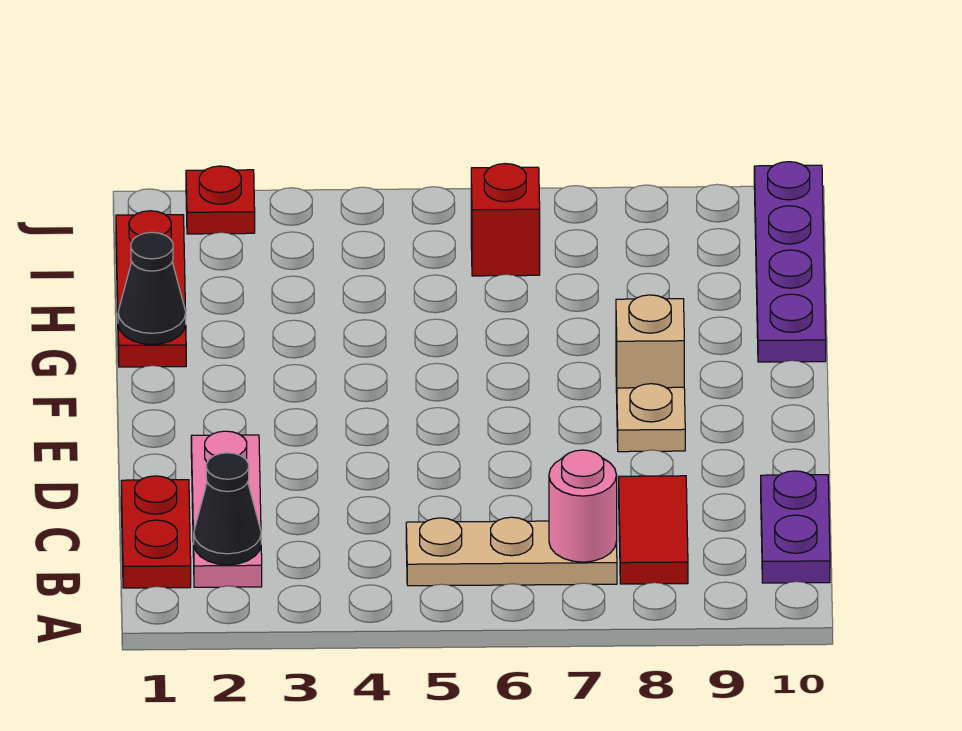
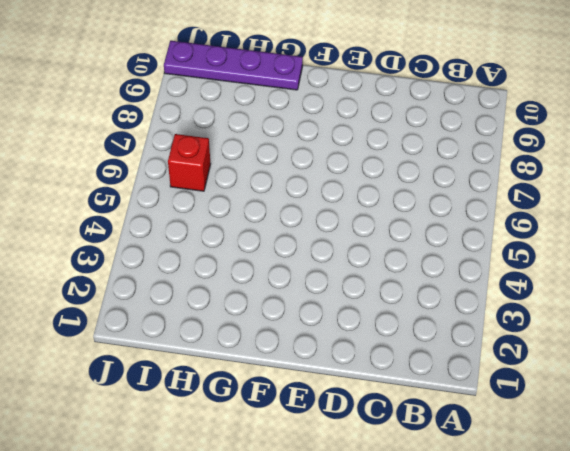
none -> red 1x2 plate [121,476,191,588]
none -> pink 1x3 plate [191,431,262,587]
none -> tan 1x3 plate [406,517,617,586]

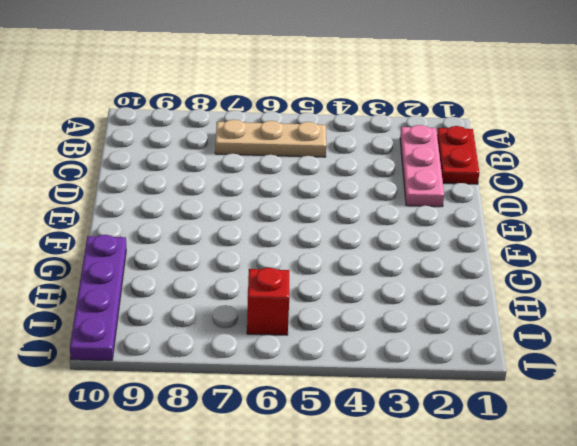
none -> red 1x2 tile [619,476,688,584]
none -> purple 1x2 plate [761,471,830,583]
none -> tan 1x1 plate [617,384,685,452]

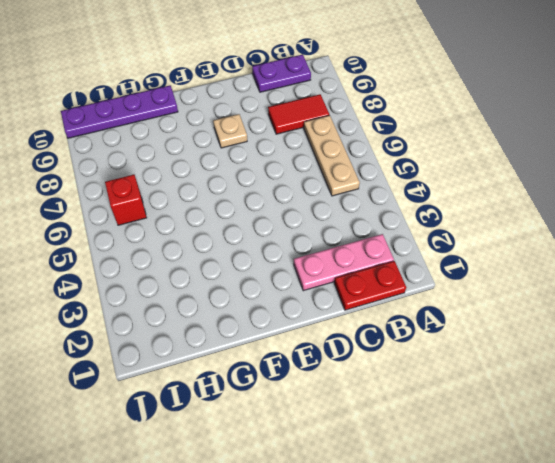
none -> tan 1x1 brick [616,295,684,393]
none -> red 1x3 plate [116,211,186,367]
none -> red 1x1 plate [186,166,255,234]

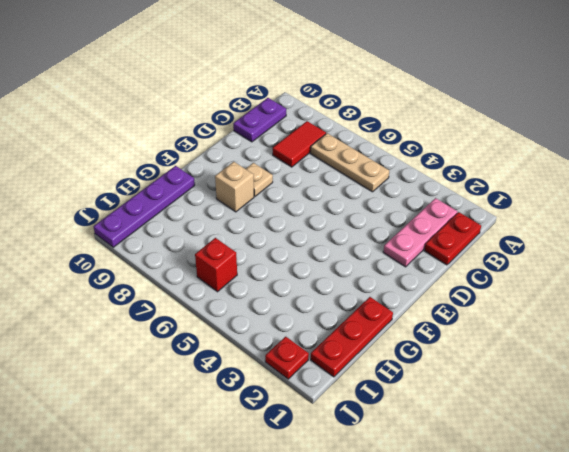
none -> black 1x1 cone [194,453,261,565]
none -> pink 1x1 round brick [549,450,617,562]
none -> black 1x1 cone [118,232,186,345]

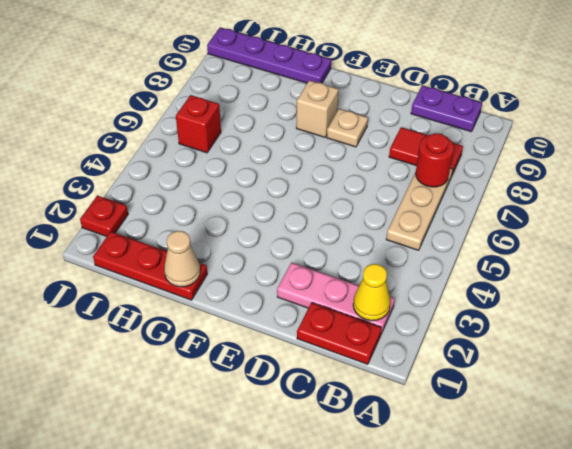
yellow 1x1 cone [353,264,390,321] -> black 1x1 cone [194,453,261,565]
red 1x1 round brick [416,133,454,187] -> pink 1x1 round brick [549,450,617,562]
tan 1x1 cone [164,231,200,287] -> black 1x1 cone [118,232,186,345]

